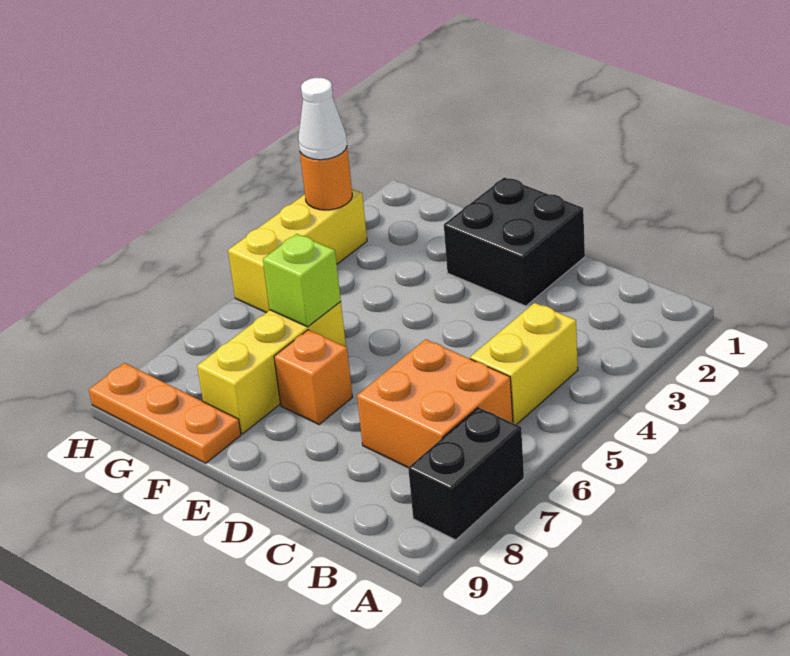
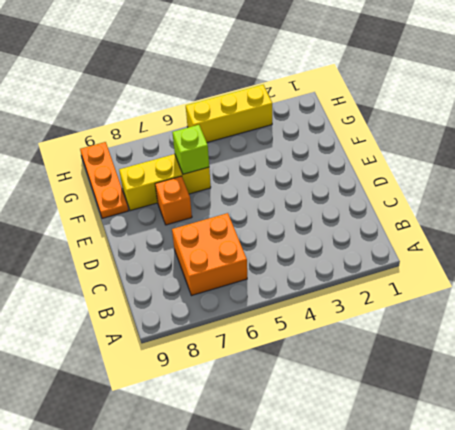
none -> black 1x2 brick [408,407,524,540]
none -> yellow 1x2 brick [470,303,578,425]

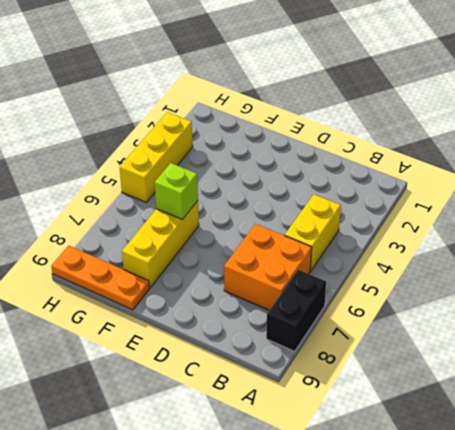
none -> black 2x2 brick [444,177,585,306]
none -> orange 1x1 brick [274,330,353,424]

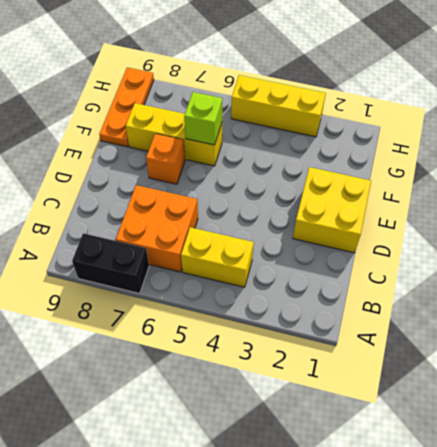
yellow 2x2 brick [293,167,371,253] -> black 2x2 brick [444,177,585,306]
none -> orange 1x1 round brick [300,147,352,210]
none -> white 1x1 cone [298,78,347,160]

